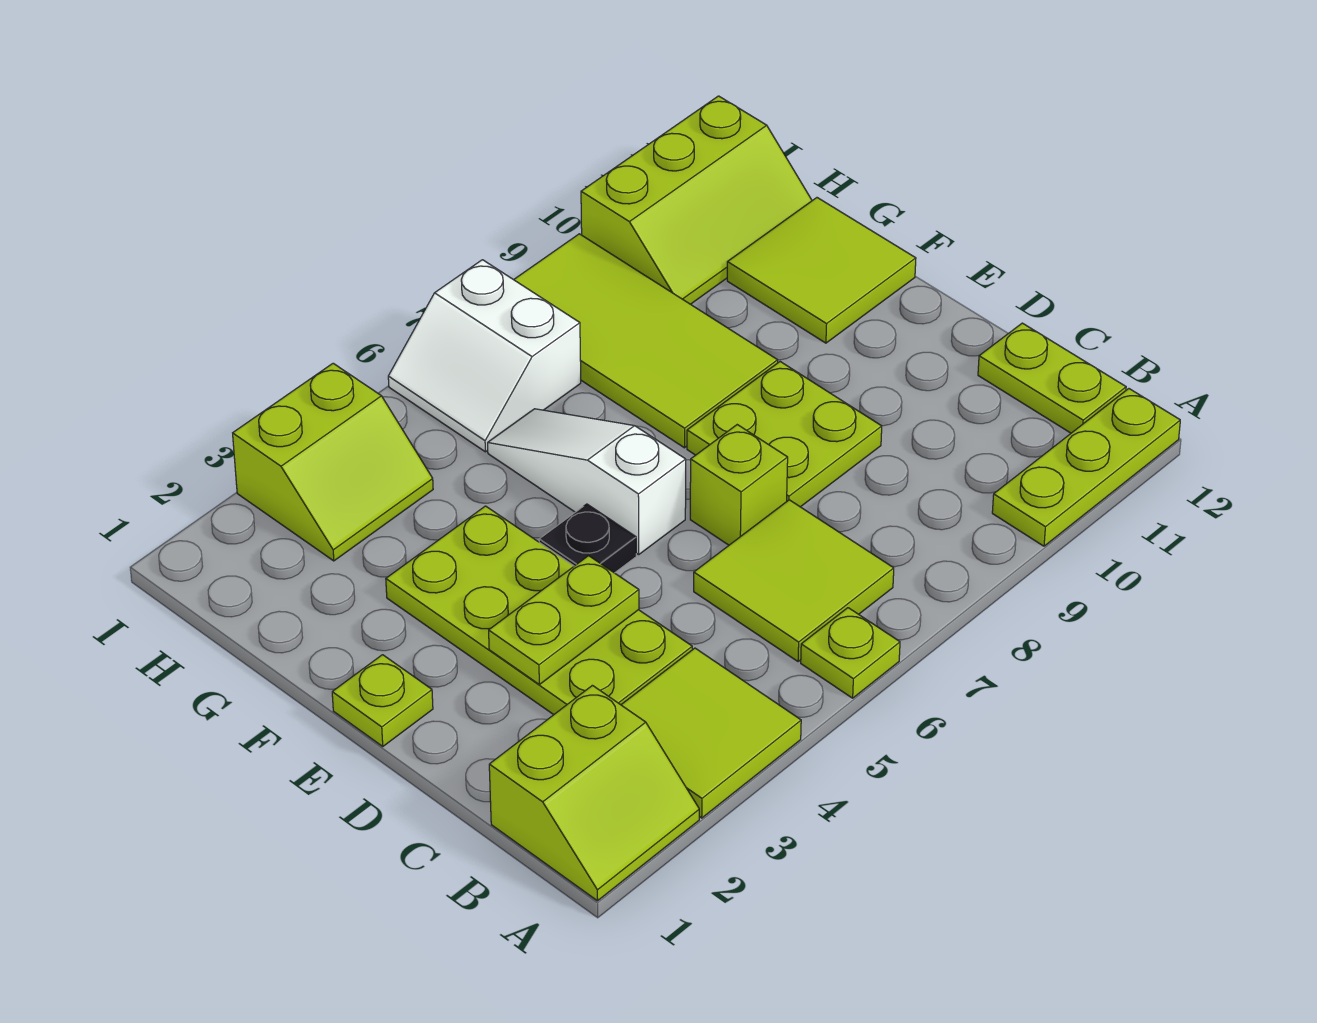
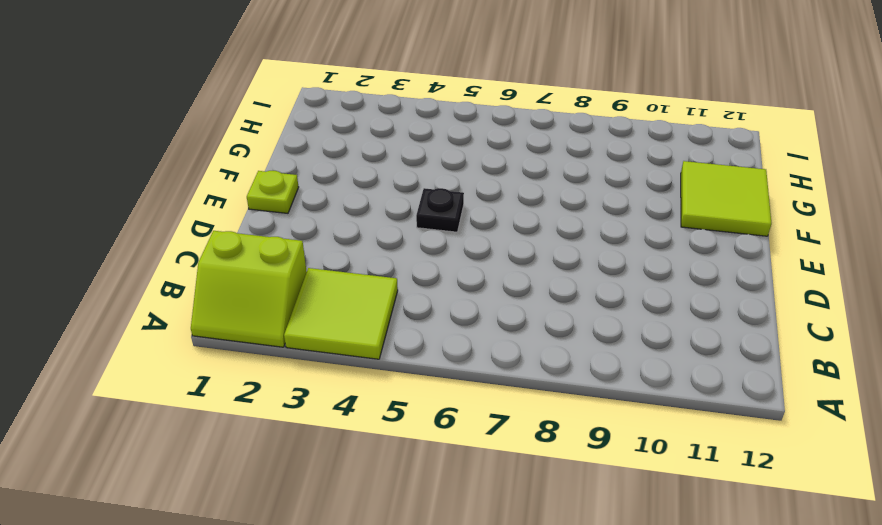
none -> lime 1x1 plate [801,608,900,698]
none -> lime 1x3 plate [992,389,1180,546]
none -> lime 2x2 tile [694,500,894,662]

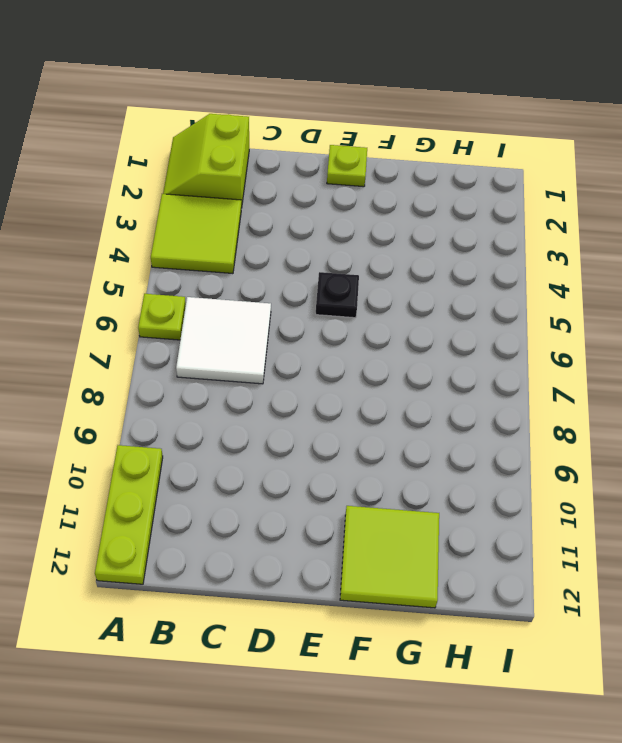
white 2x2 tile [176,297,271,384] -> lime 2x2 tile [694,500,894,662]
none -> lime 1x2 plate [978,323,1126,433]
none -> lime 2x4 plate [386,506,692,715]
none -> lime 1x1 brick [690,425,788,545]

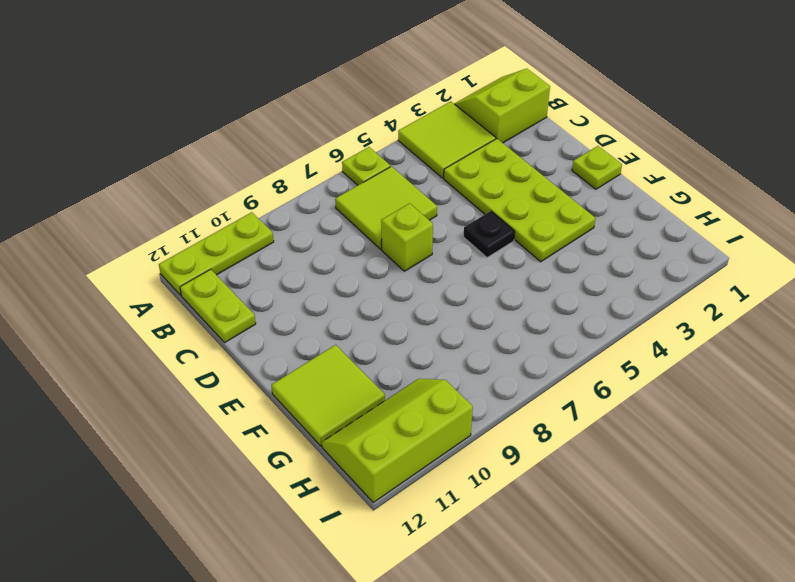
none -> lime 2x2 plate [687,362,882,507]
none -> white 1x3 slope [488,409,686,555]
none -> lime 2x4 tile [514,234,778,448]

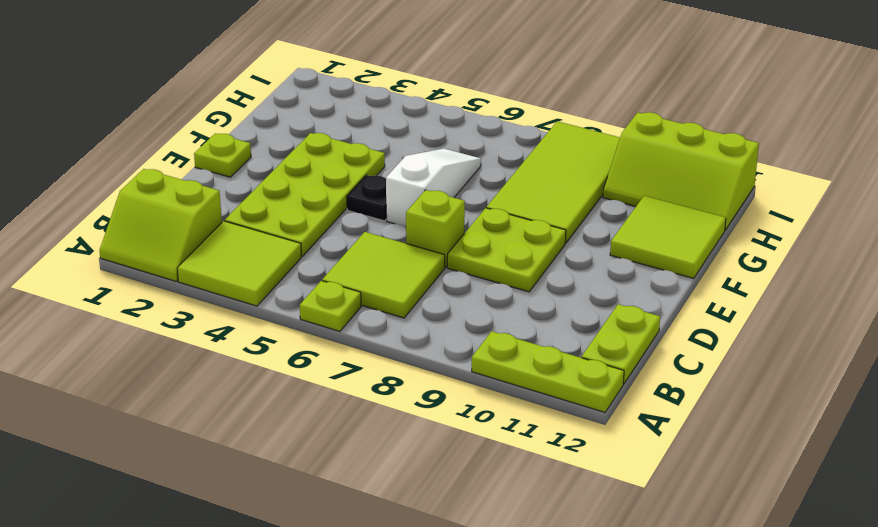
none -> lime 2x2 slope [233,363,433,561]
none -> white 2x2 slope [388,260,581,452]
none -> lime 1x2 plate [489,556,639,684]

